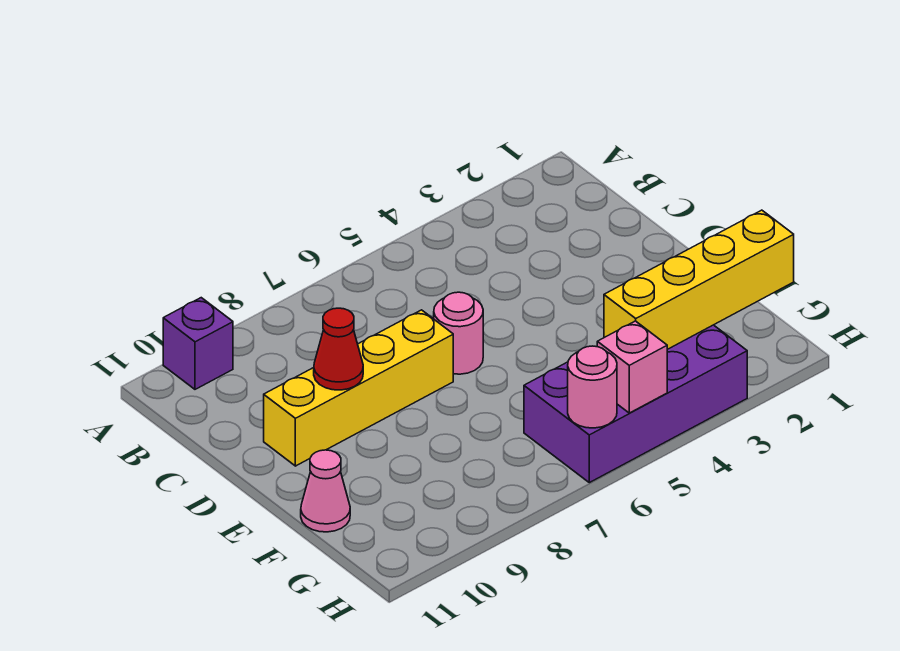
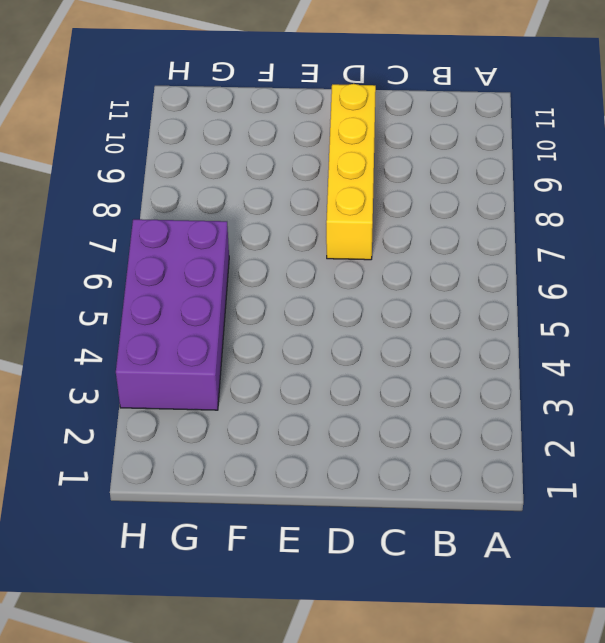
none -> purple 1x1 brick [163,298,233,389]
none -> pink 1x1 round brick [434,292,483,374]

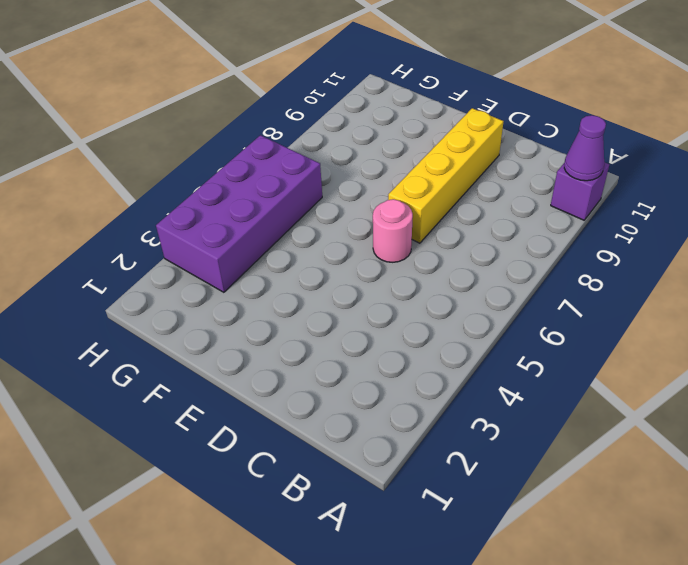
purple 1x1 cone [564,115,606,181] -> none
none -> pink 1x1 cone [301,450,350,532]
none -> red 1x1 cone [314,308,363,390]

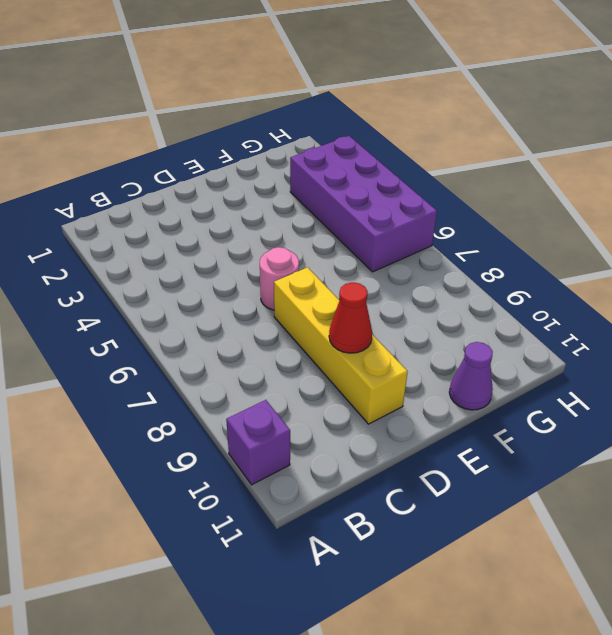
purple 1x1 cone [449,342,493,410] -> pink 1x1 cone [301,450,350,532]
none -> yellow 1x4 brick [604,210,794,349]
none -> pink 1x1 brick [597,321,667,413]

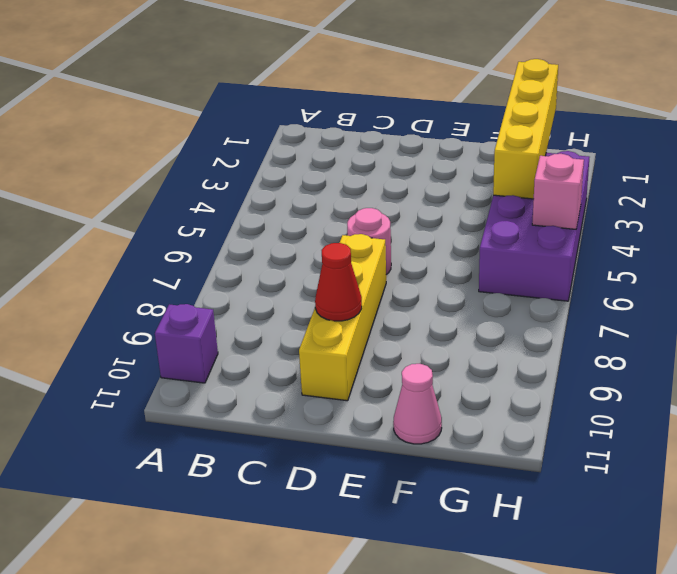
none -> pink 1x1 round brick [568,346,617,428]

